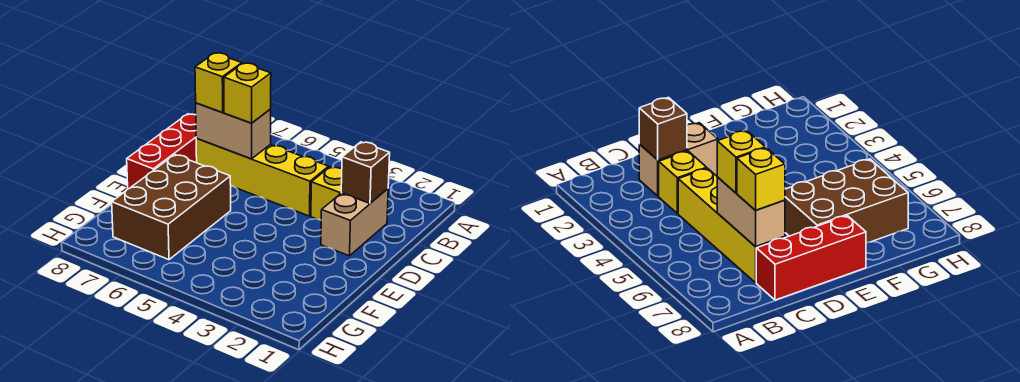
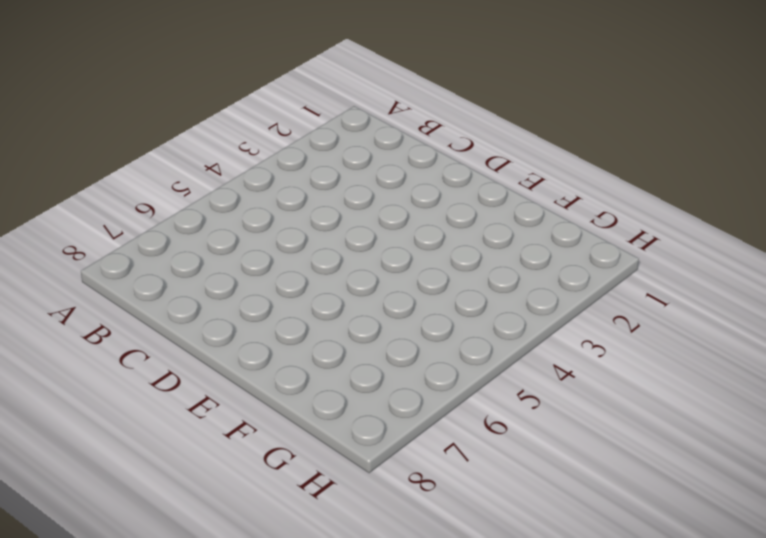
none -> tan 1x2 brick [321,189,388,256]
none -> yellow 1x1 brick [311,167,342,220]

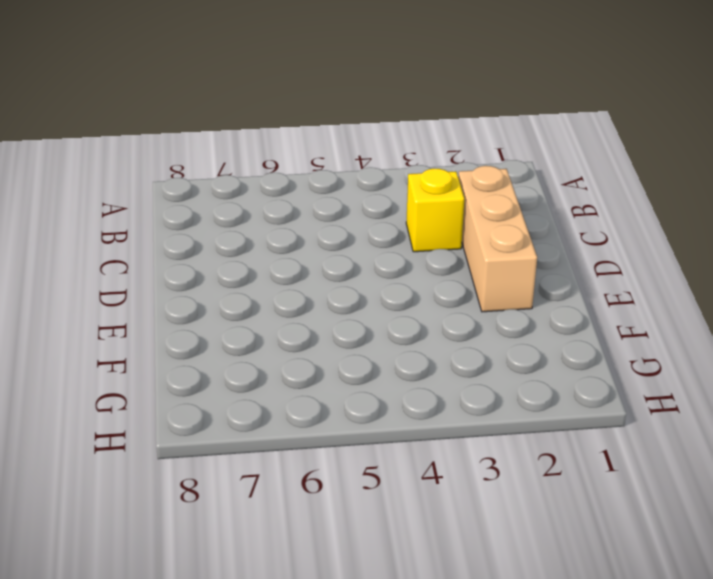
tan 1x3 brick [458,166,537,312] -> tan 1x2 brick [321,189,388,256]
none -> yellow 1x4 brick [196,139,329,216]
none -> red 1x3 brick [127,114,197,189]

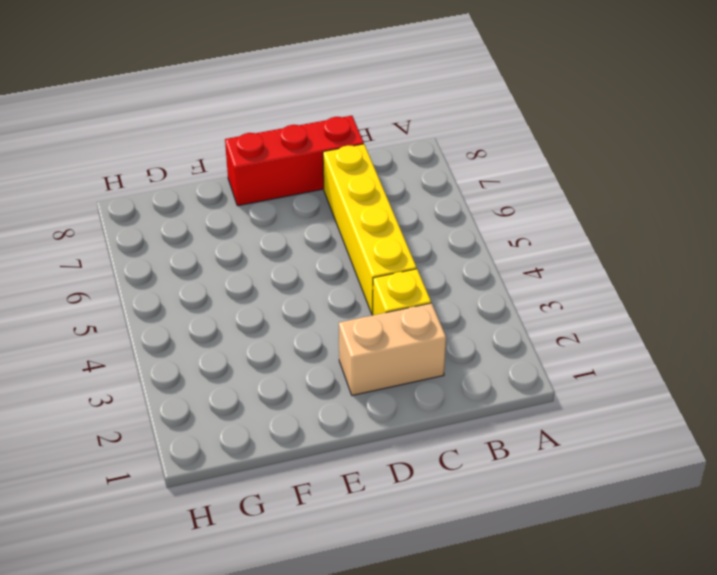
none -> brown 2x3 brick [112,155,231,260]
none -> brown 1x1 brick [341,142,390,203]

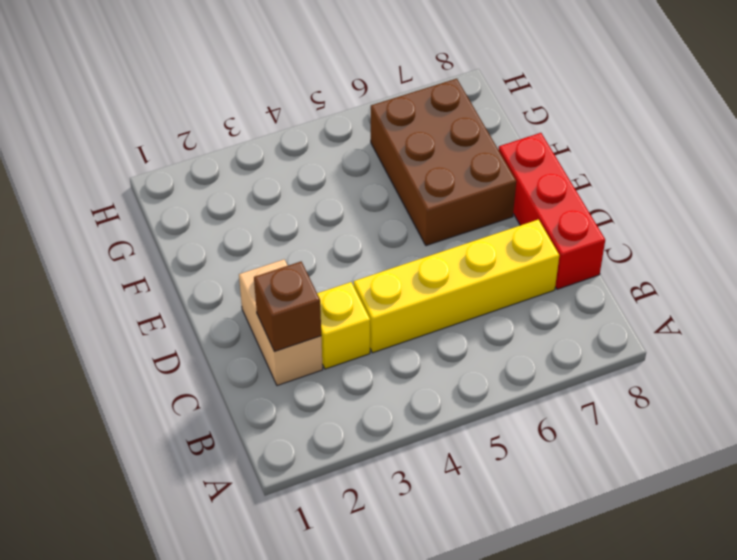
none -> tan 1x2 brick [196,103,271,159]
none -> yellow 1x1 brick [224,63,271,123]

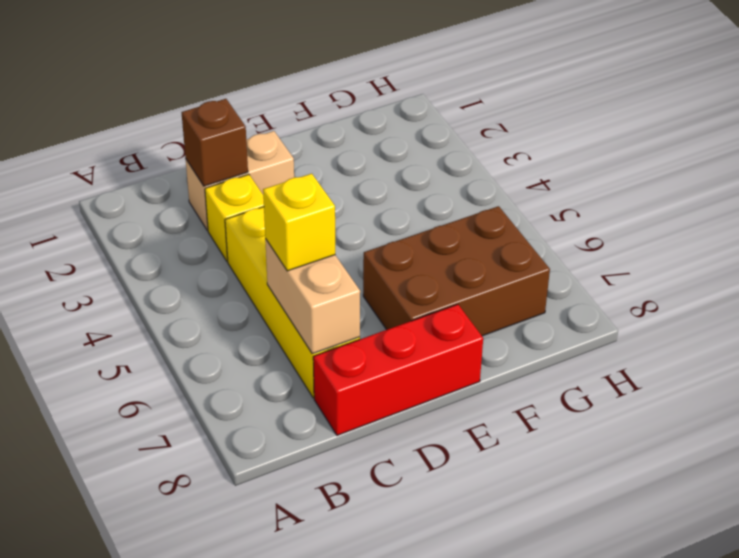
none -> yellow 1x1 brick [195,53,242,113]

